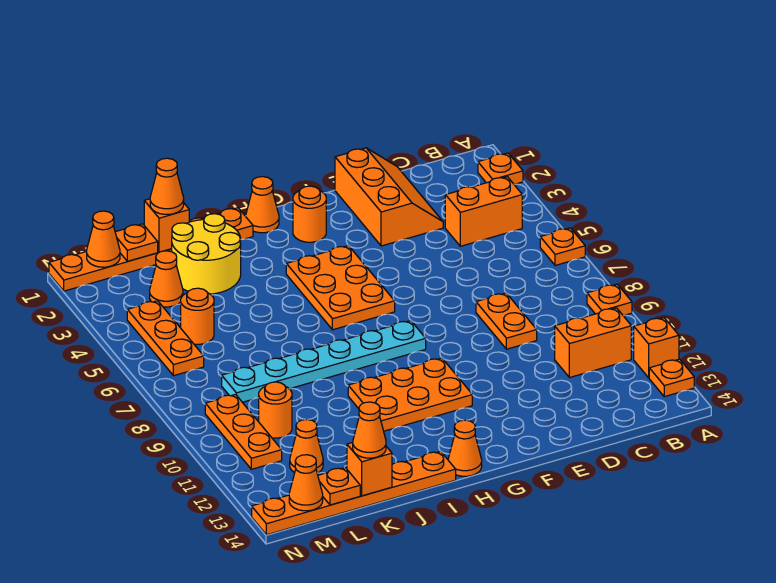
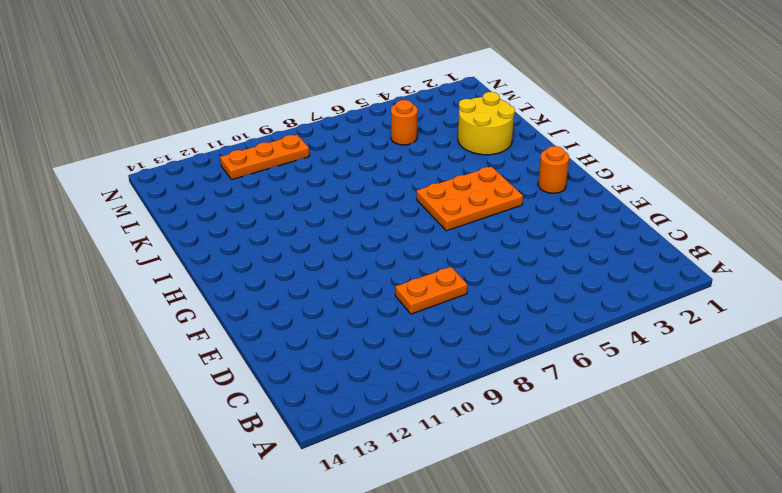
none -> orange 1x1 plate [478,153,523,184]
none -> orange 1x1 plate [540,228,585,265]
none -> orange 1x1 plate [587,284,632,316]
none -> orange 1x1 brick [634,318,679,378]

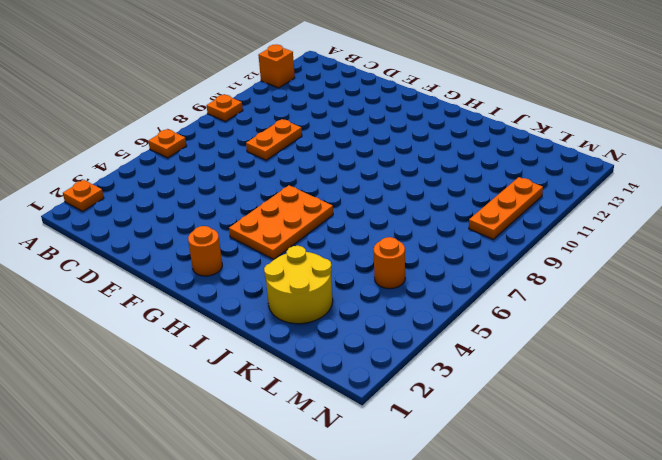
none -> orange 1x1 plate [649,359,694,397]
none -> orange 1x2 brick [445,177,522,246]
none -> orange 1x2 brick [555,308,631,378]
none -> orange 2x3 slope [335,148,443,246]

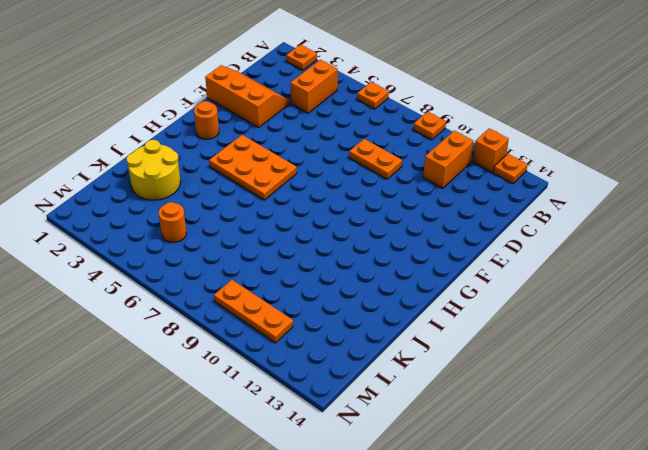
none -> cyan 1x6 plate [222,321,426,402]
none -> orange 2x3 plate [348,358,472,431]
none -> orange 1x1 cone [246,177,279,233]
none -> orange 1x1 cone [448,420,482,476]

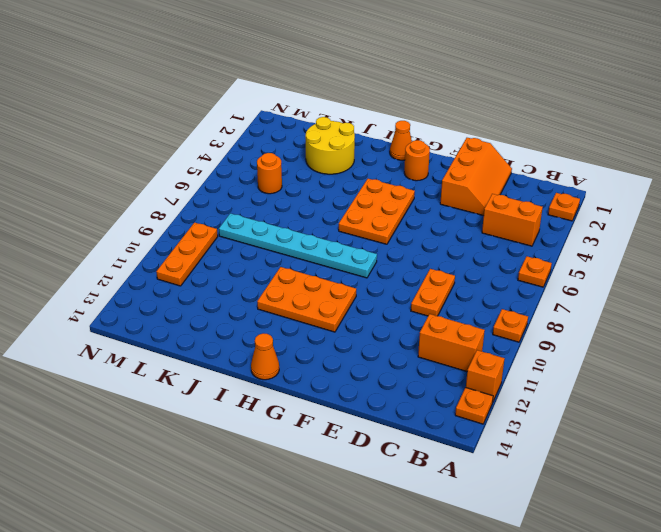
none -> orange 1x6 plate [49,208,253,291]
none -> orange 1x6 plate [252,451,456,535]
none -> orange 1x1 cone [150,251,183,307]
none -> orange 1x1 round brick [259,382,292,438]

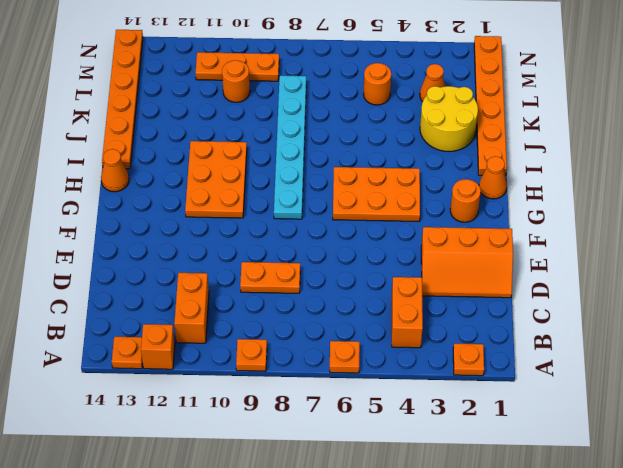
none -> orange 1x1 cone [290,420,323,473]
none -> orange 1x3 plate [127,301,204,376]
none -> orange 1x1 brick [144,199,189,252]
none -> orange 1x1 brick [347,442,392,496]

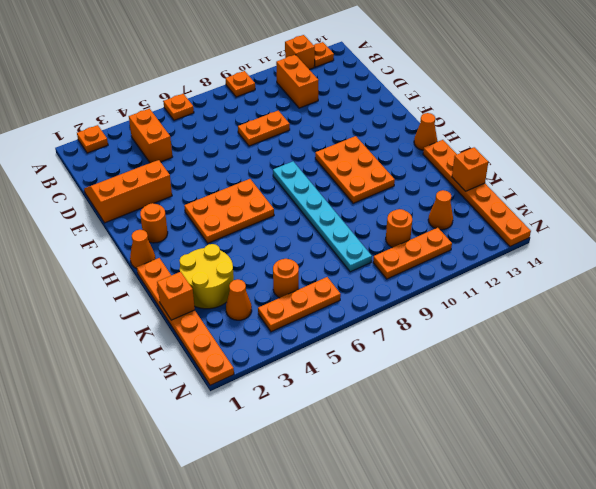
none -> orange 1x1 plate [115,224,158,261]
none -> orange 1x1 plate [318,468,360,505]
none -> orange 1x1 cone [87,211,120,267]
none -> orange 1x1 cone [289,455,323,511]

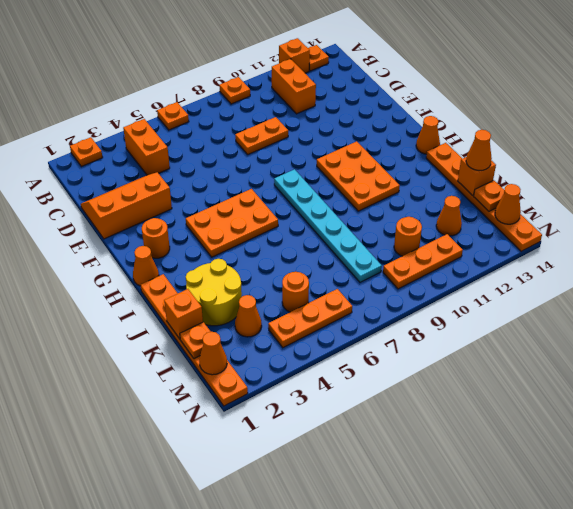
none -> orange 1x1 cone [150,158,184,214]

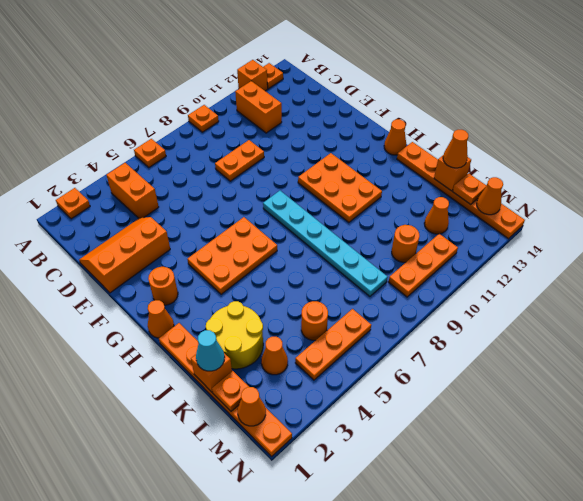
cyan 1x1 cone [196,330,225,371] -> orange 1x1 cone [150,158,184,214]

